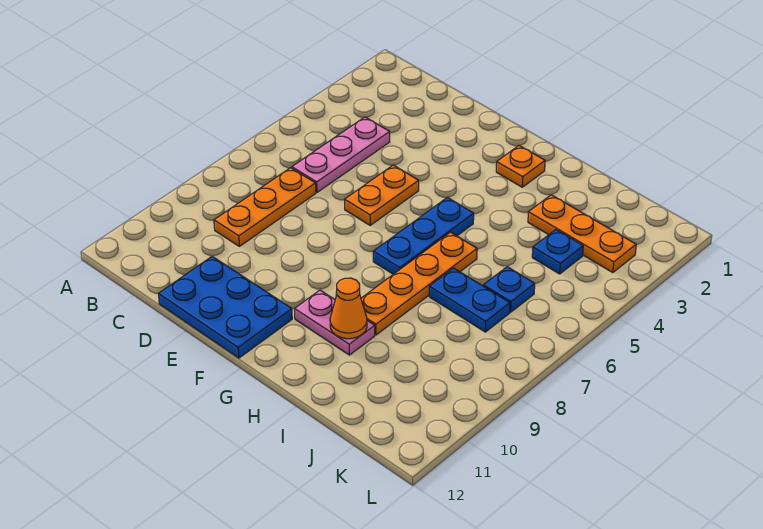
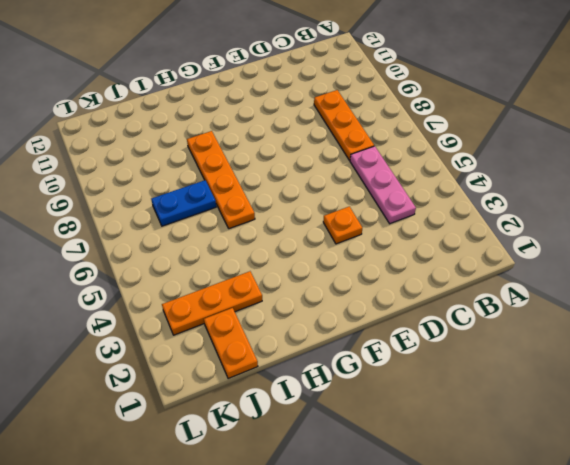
orange 1x1 plate [323,206,362,244] -> orange 1x1 plate moved to [496,146,545,187]
orange 1x2 plate [204,308,258,379] -> orange 1x2 plate moved to [345,165,419,225]
none -> blue 2x3 plate [158,256,292,358]
none -> blue 1x3 plate [373,197,474,274]
none -> pink 1x2 plate [295,290,375,355]

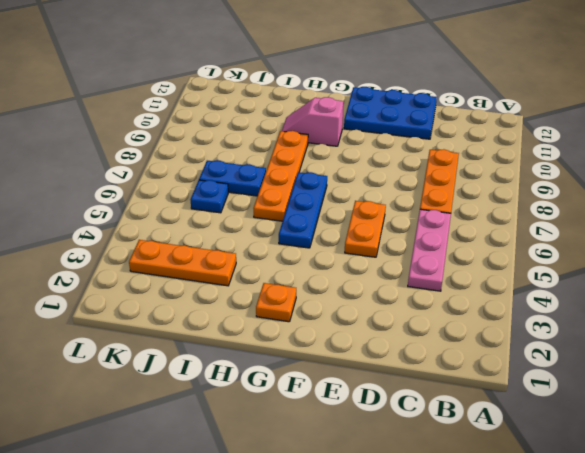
pink 1x2 slope [282,97,343,146] -> pink 1x2 plate [295,290,375,355]
none -> blue 1x1 plate [532,230,583,274]
none -> orange 1x1 cone [330,278,367,339]

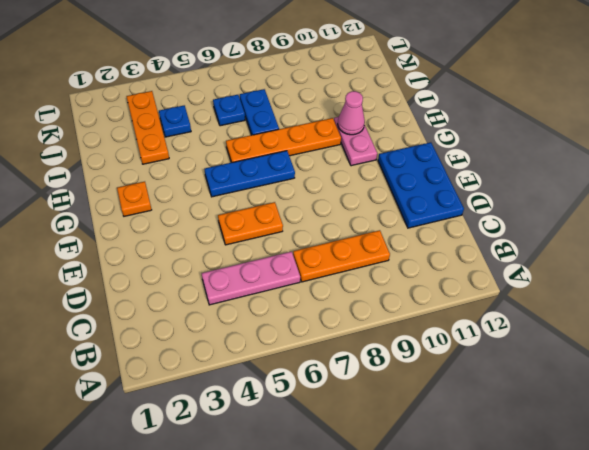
pink 1x1 cone [338,91,365,135] -> orange 1x1 cone [330,278,367,339]

